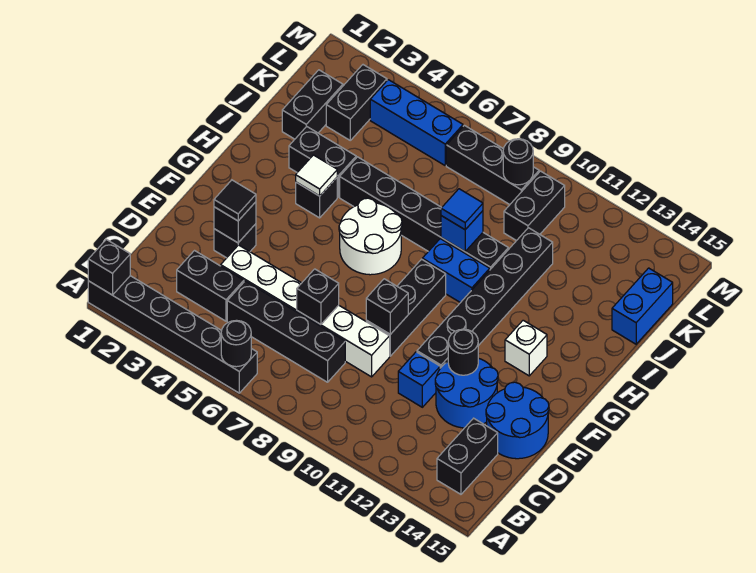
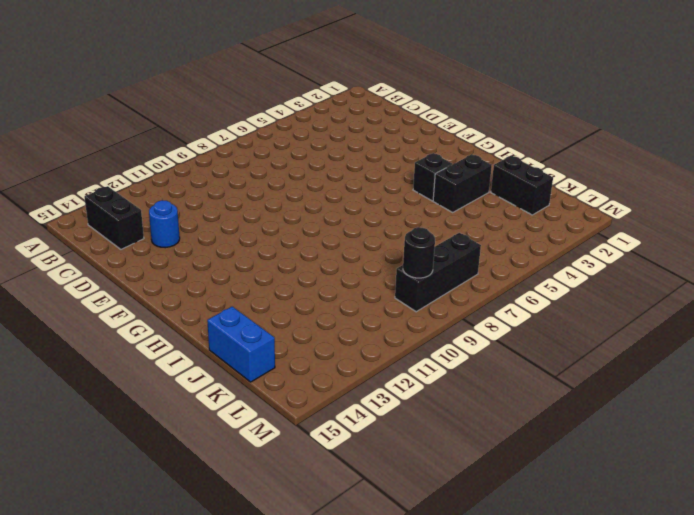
blue 1x1 round brick [149,200,180,248] -> blue 2x2 round brick [435,358,498,428]
none -> black 1x6 brick [88,276,257,393]
none -> black 1x2 brick [177,251,244,321]
none -> black 1x4 brick [227,281,345,382]
none -> white 1x6 brick [221,245,390,377]

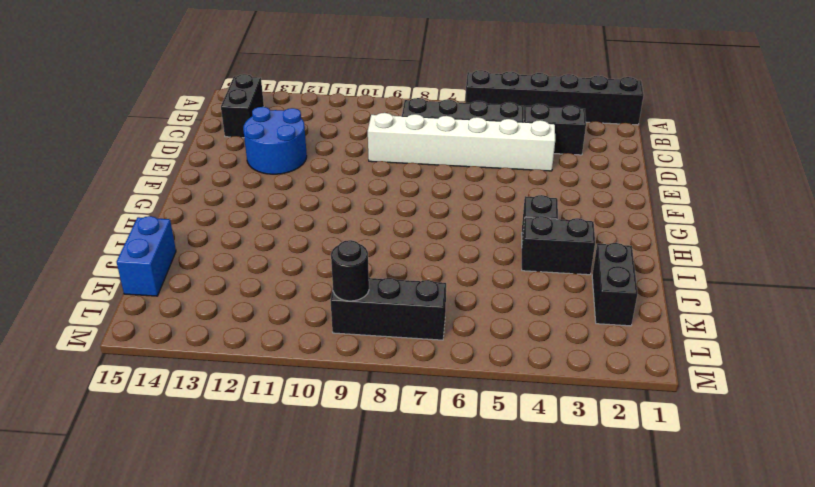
none -> blue 1x1 brick [398,352,440,407]
none -> blue 2x2 round brick [486,382,549,459]
none -> black 1x1 brick [214,224,256,258]
none -> black 1x3 brick [366,259,446,356]

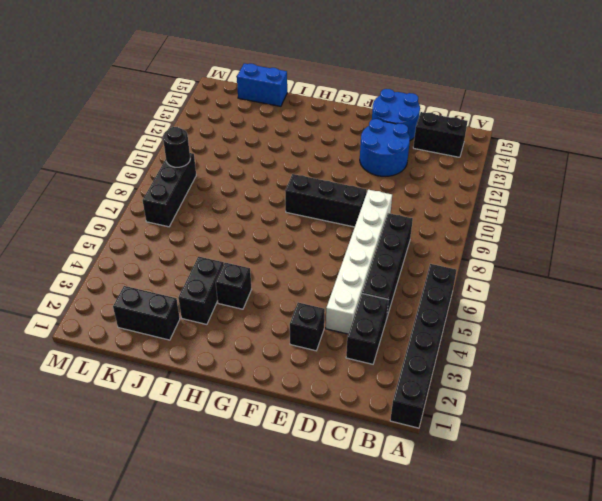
none -> blue 1x1 brick [398,352,440,407]
none -> black 1x6 brick [417,228,553,368]
none -> white 2x2 round brick [339,198,402,275]
none -> white 1x1 brick [505,320,547,376]

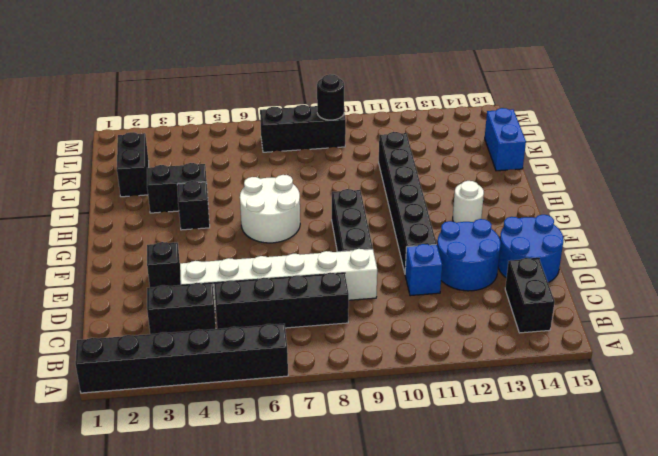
white 1x1 round brick [453,181,484,223] -> white 1x1 brick [505,320,547,376]
none -> blue 1x2 brick [422,239,490,303]
none -> black 1x6 brick [340,157,508,269]
none -> black 1x2 brick [326,65,387,140]
none -> black 1x2 brick [504,171,565,241]

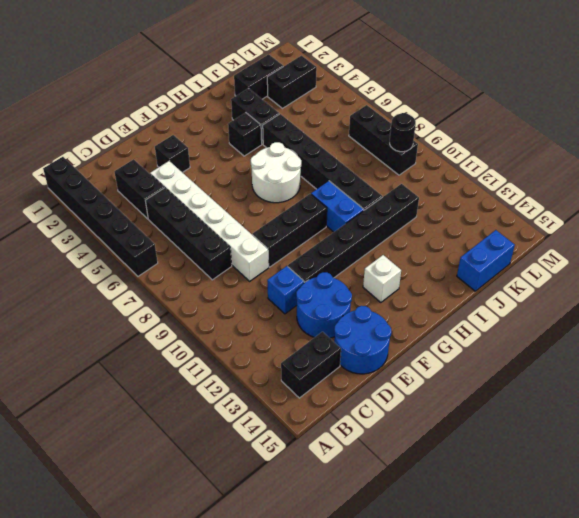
none -> black 1x2 brick [504,171,565,241]
none -> blue 1x3 brick [370,80,463,165]
none -> black 1x1 brick [88,239,130,295]
none -> black 1x1 round brick [221,320,251,367]

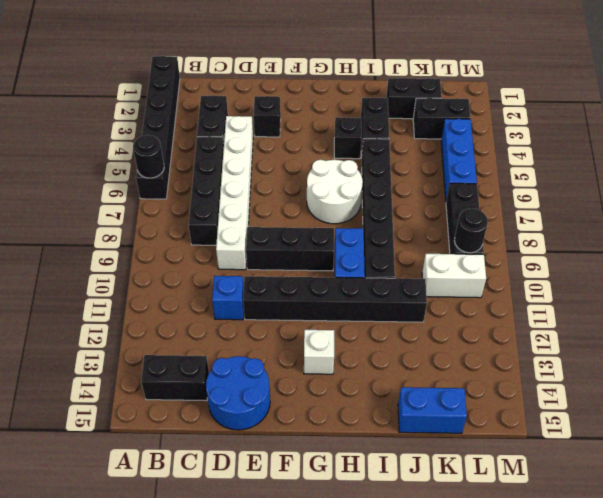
white 1x2 brick [422,254,486,298] -> black 1x2 brick [504,171,565,241]
none -> blue 2x2 round brick [435,358,498,428]
none -> black 1x1 brick [88,239,130,295]
none -> black 1x1 brick [297,269,339,325]
none -> black 1x1 brick [214,202,256,243]

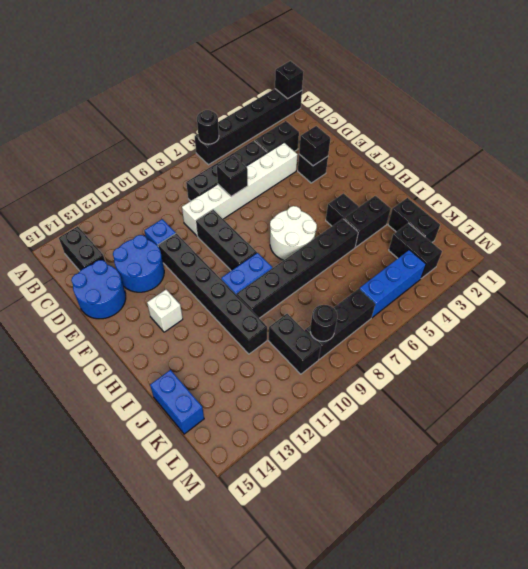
none -> black 1x1 brick [366,279,408,334]
none -> black 1x1 round brick [448,329,478,375]
none -> white 1x1 tile [296,155,337,196]
none -> blue 1x1 brick [441,211,483,251]

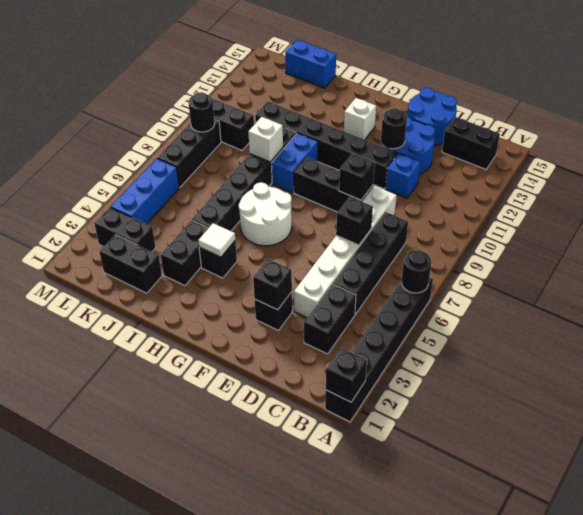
white 1x1 brick [248,117,283,162] -> blue 1x1 brick [441,211,483,251]
none -> black 1x1 tile [214,180,256,221]
none -> blue 1x1 tile [441,189,483,230]

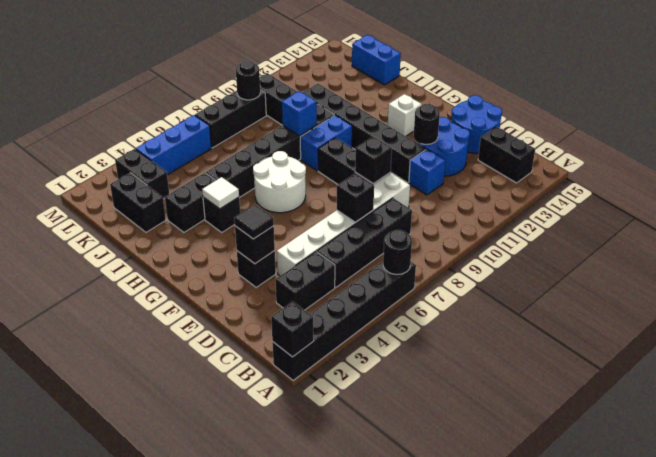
none -> blue 1x1 tile [441,189,483,230]

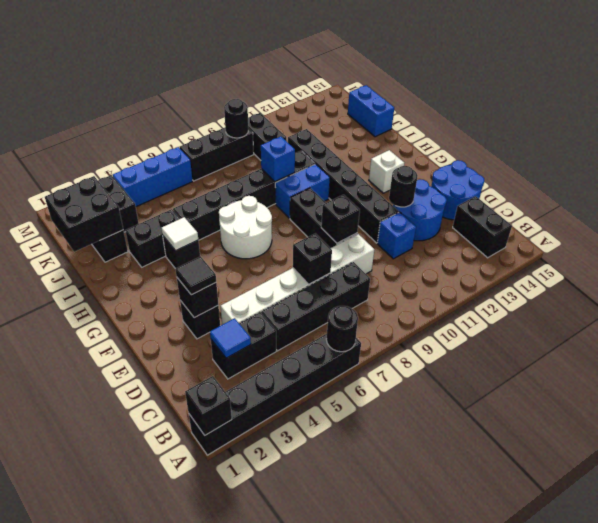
blue 1x1 tile [210,318,251,358] -> blue 1x1 tile moved to [441,189,483,230]
black 2x2 brick [45,176,123,252] -> none

